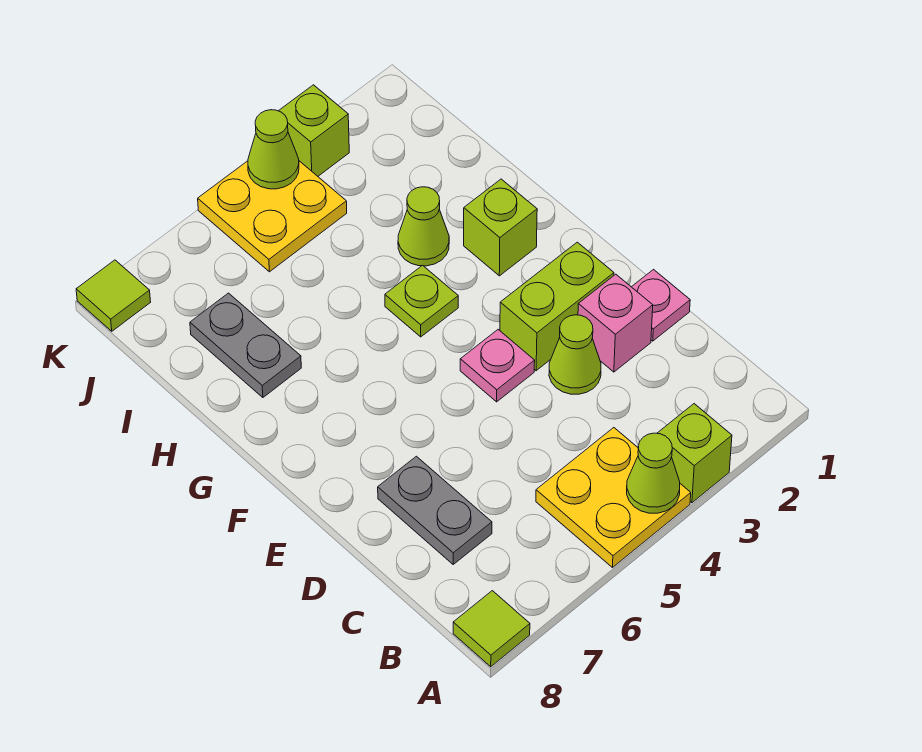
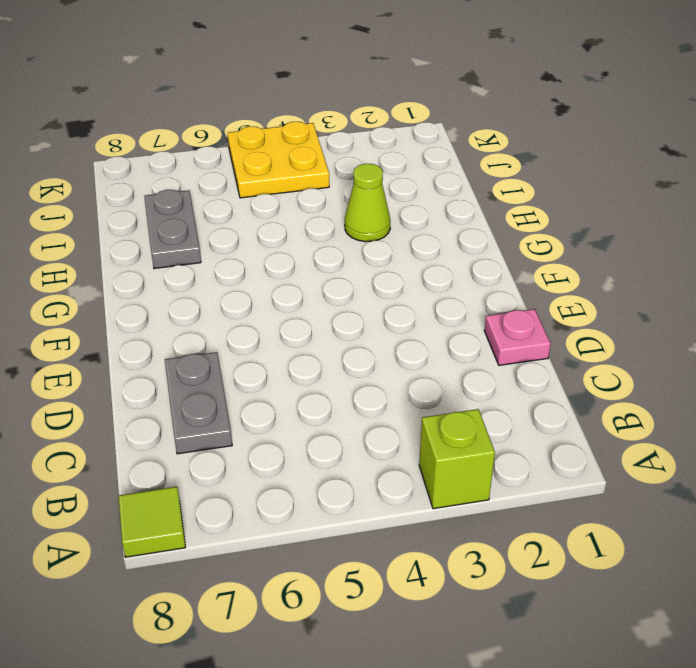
none -> yellow 2x2 plate [536,428,691,567]
none -> pink 1x1 brick [578,274,653,372]
none -> lime 1x1 cone [549,315,601,394]

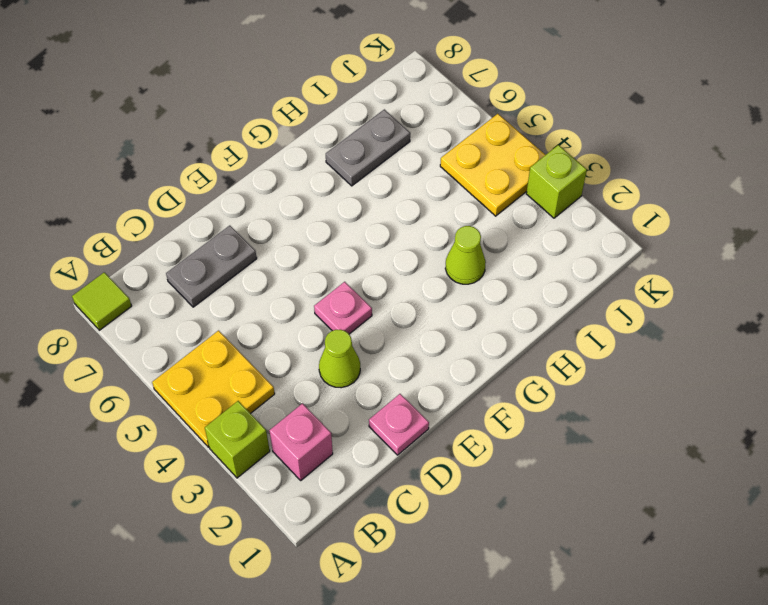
pink 1x1 brick [269,403,333,480] -> pink 1x1 brick moved to [578,274,653,372]
none -> lime 1x2 brick [500,242,614,371]
none -> lime 1x1 brick [464,179,537,276]
none -> lime 1x1 plate [385,265,458,337]

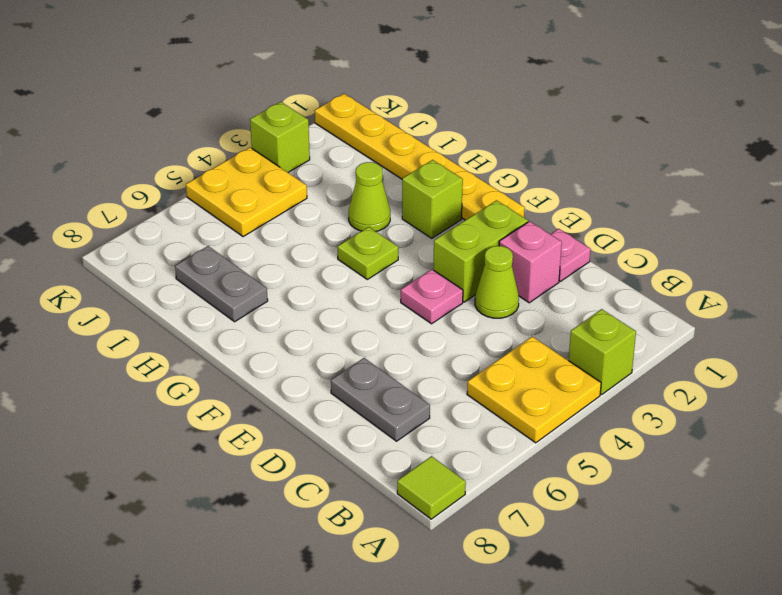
yellow 1x6 plate [315,94,525,220] -> none
none -> lime 1x1 tile [76,260,150,331]
none -> lime 1x1 cone [627,433,680,513]
none -> lime 1x1 cone [248,110,299,189]

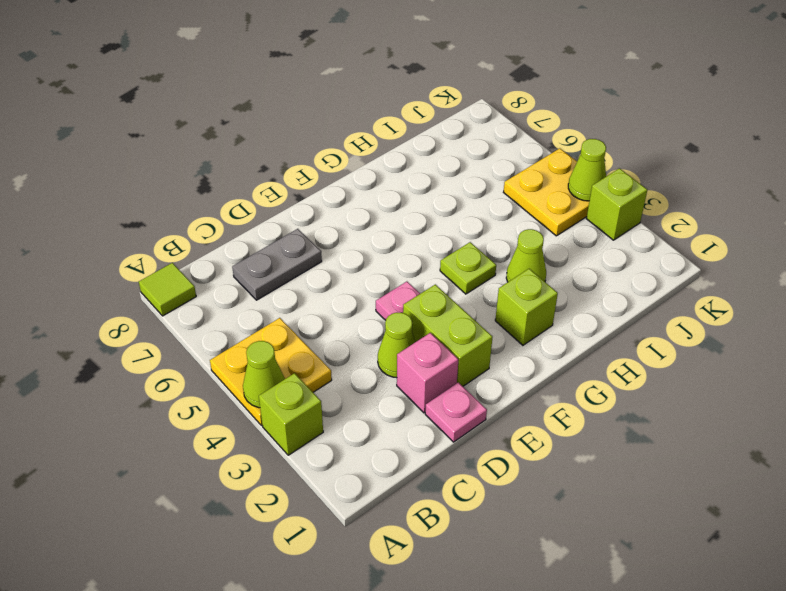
none -> grey 1x2 plate [190,293,301,397]
none -> lime 1x1 tile [76,260,150,331]

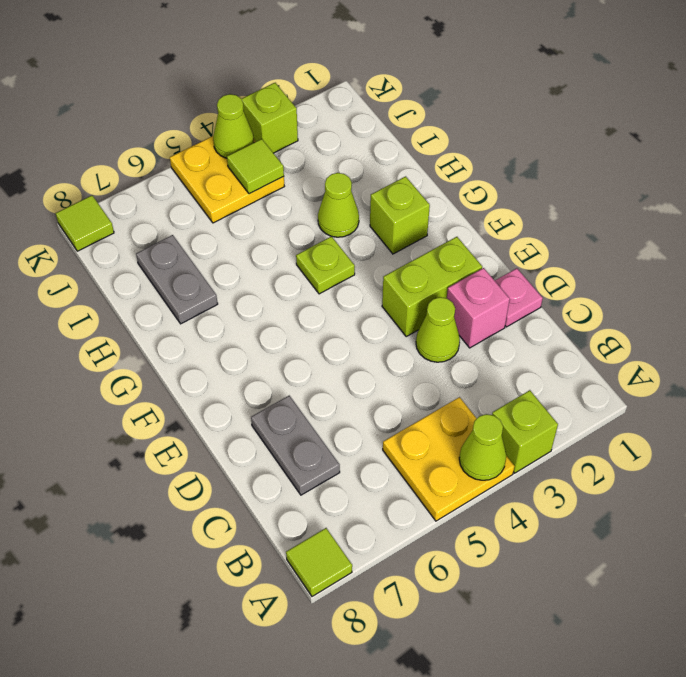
lime 1x1 tile [227,139,284,194] -> none
none -> pink 1x1 plate [460,330,535,402]

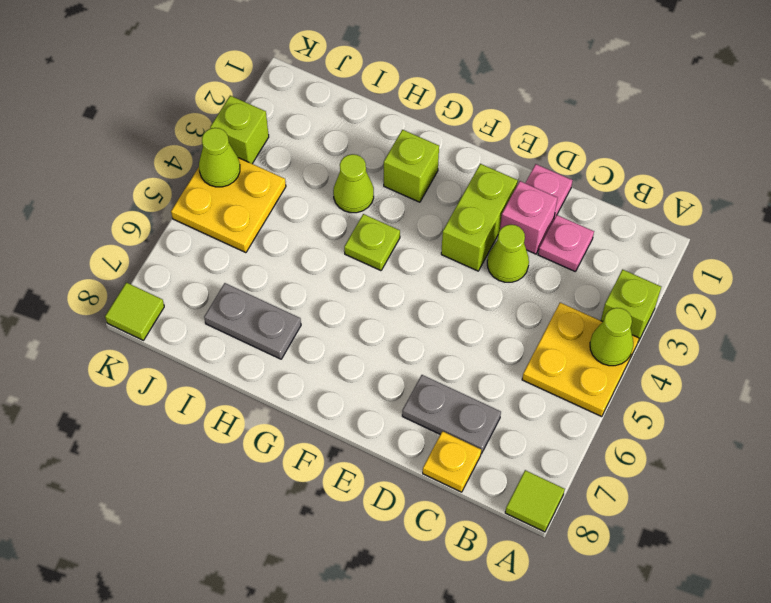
pink 1x1 plate [538,215,594,272] -> pink 1x1 plate moved to [460,330,535,402]
yellow 1x1 plate [423,431,481,492] -> none

